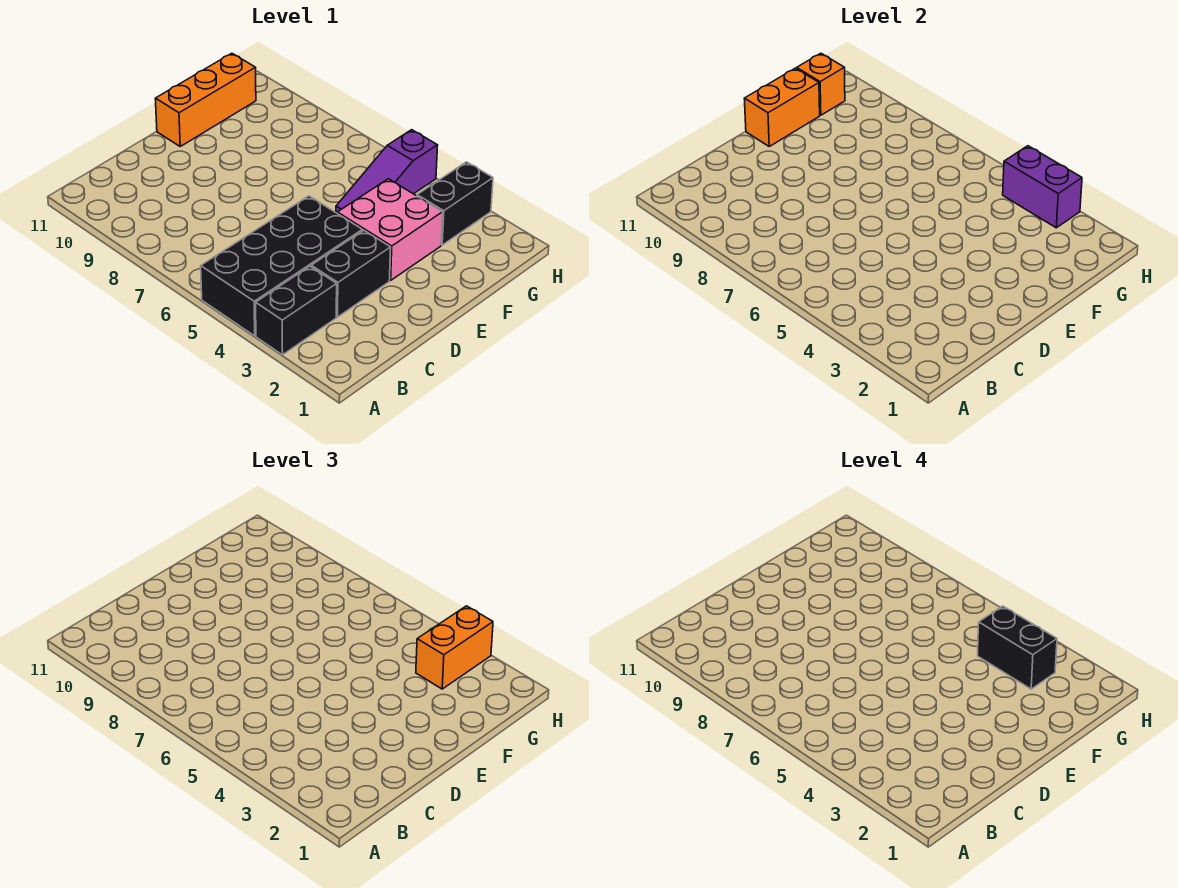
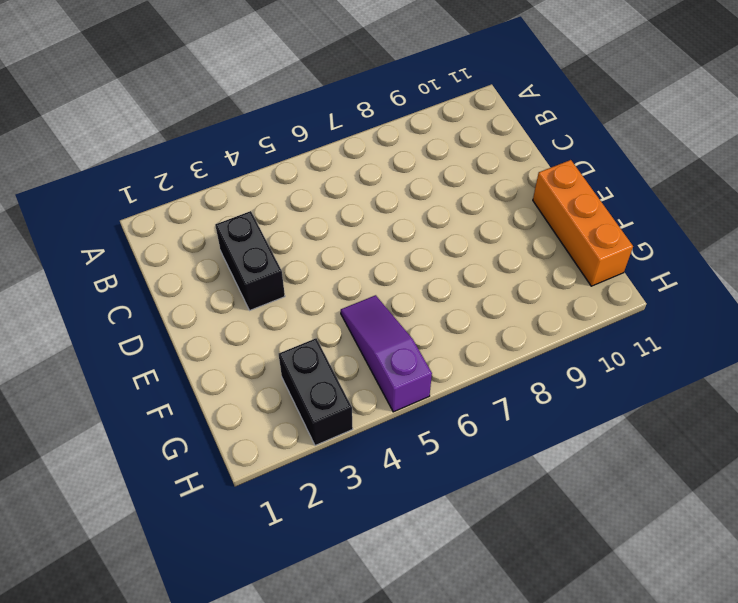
none -> black 1x2 brick [256,266,337,355]
none -> black 2x4 brick [201,196,362,336]
none -> pink 2x2 brick [337,179,443,280]

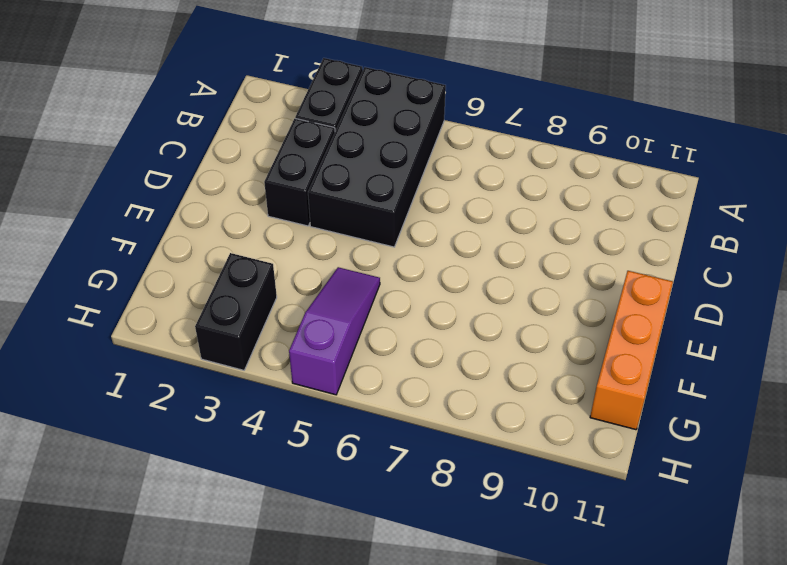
none -> pink 2x2 brick [337,179,443,280]
none -> orange 1x2 brick [744,68,820,146]
none -> orange 1x1 brick [797,53,845,115]

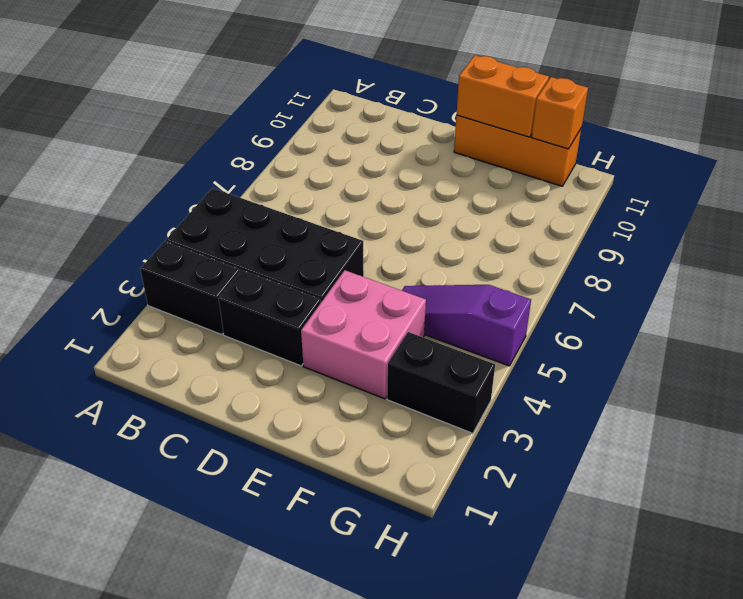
none -> purple 1x2 brick [1003,146,1082,228]
none -> orange 1x2 brick [416,606,493,689]
none -> black 1x2 brick [978,606,1057,689]

